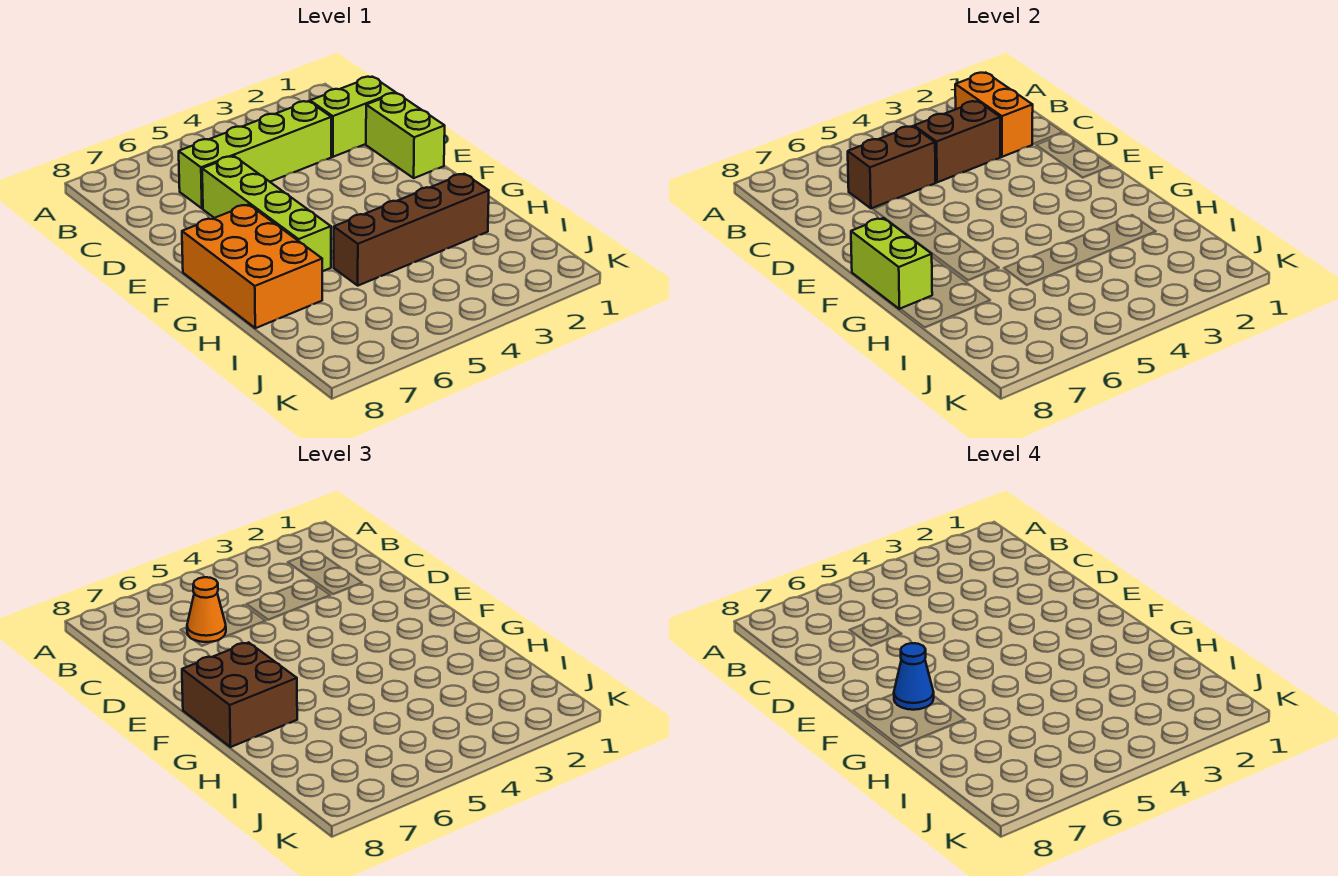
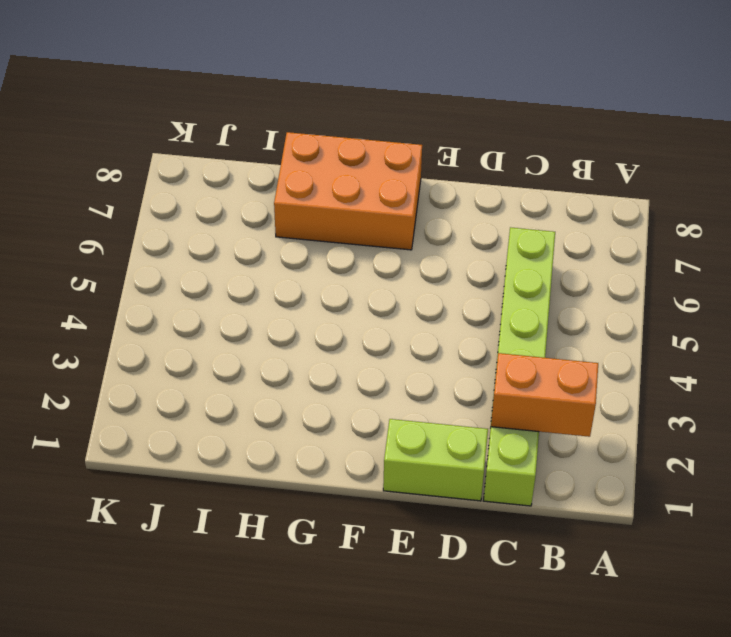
none -> lime 1x4 brick [202,156,331,271]
none -> brown 1x4 brick [334,174,489,286]
none -> brown 1x2 brick [914,101,1000,182]

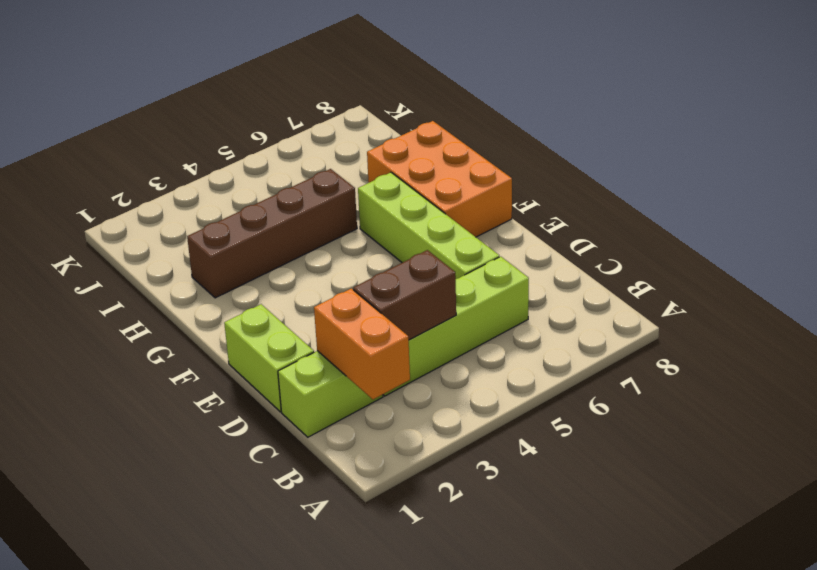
none -> brown 1x2 brick [848,126,936,208]
none -> lime 1x2 brick [851,218,932,309]
none -> orange 1x1 cone [187,577,226,642]

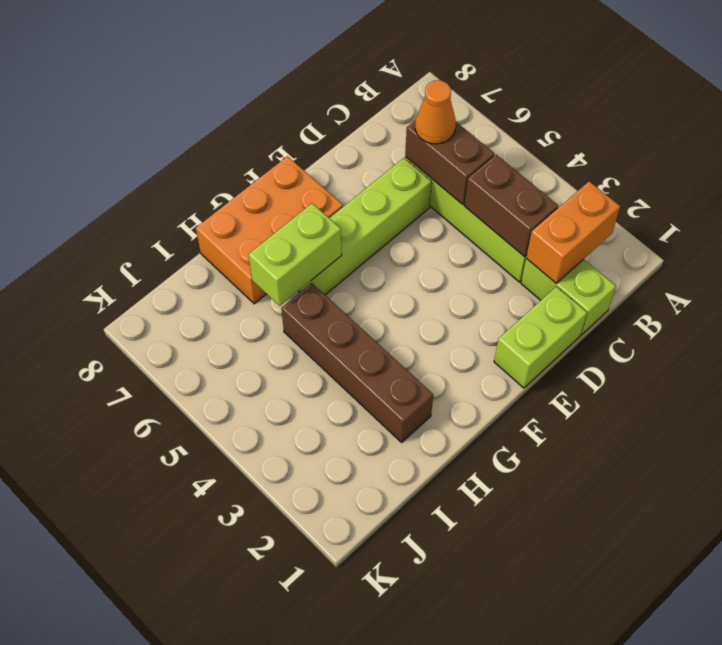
lime 1x2 brick [248,203,342,306] -> lime 1x2 brick moved to [851,218,932,309]
none -> brown 2x2 brick [182,642,297,747]
none -> blue 1x1 cone [894,643,934,710]

